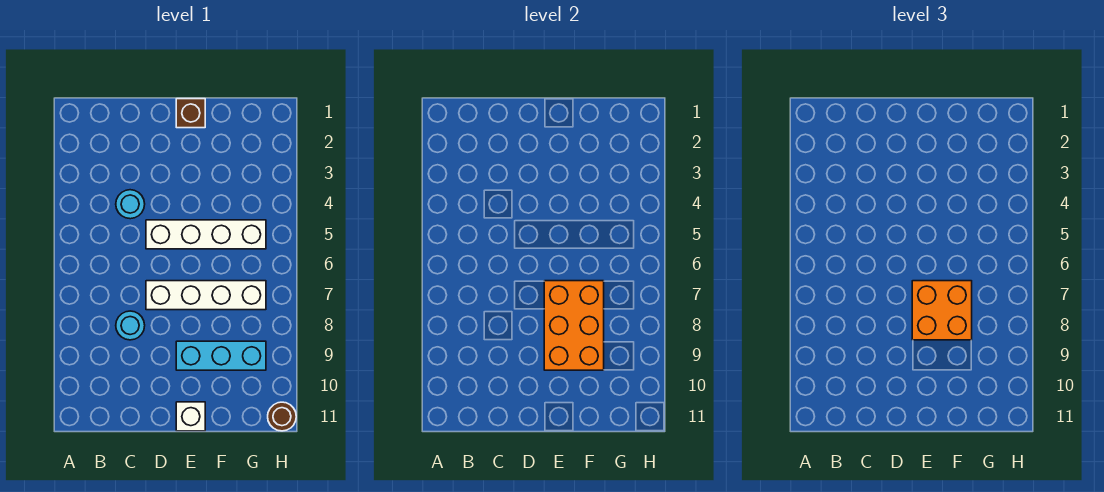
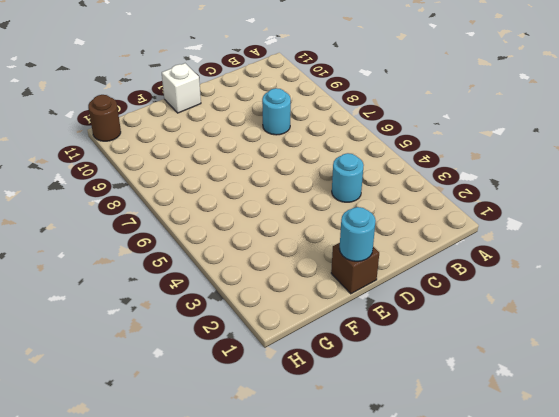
cyan 1x1 round brick [339,207,376,261] -> none
none -> white 1x4 brick [146,220,266,249]
none -> white 1x4 brick [146,281,266,310]

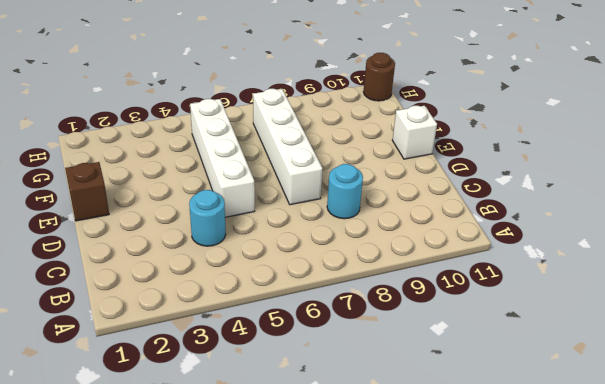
none -> cyan 1x3 brick [176,341,266,370]
none -> orange 2x3 brick [544,281,604,370]

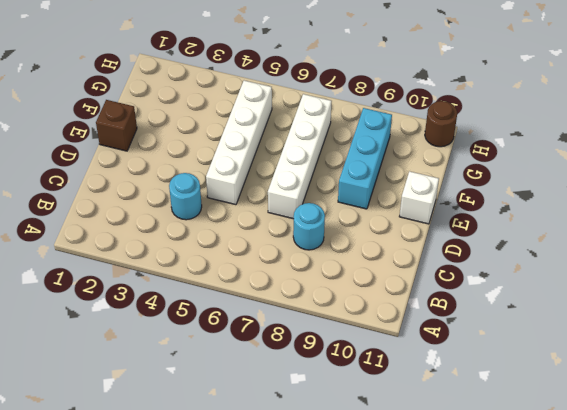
none -> orange 2x3 brick [544,281,604,370]
none -> orange 2x2 brick [912,281,972,340]

